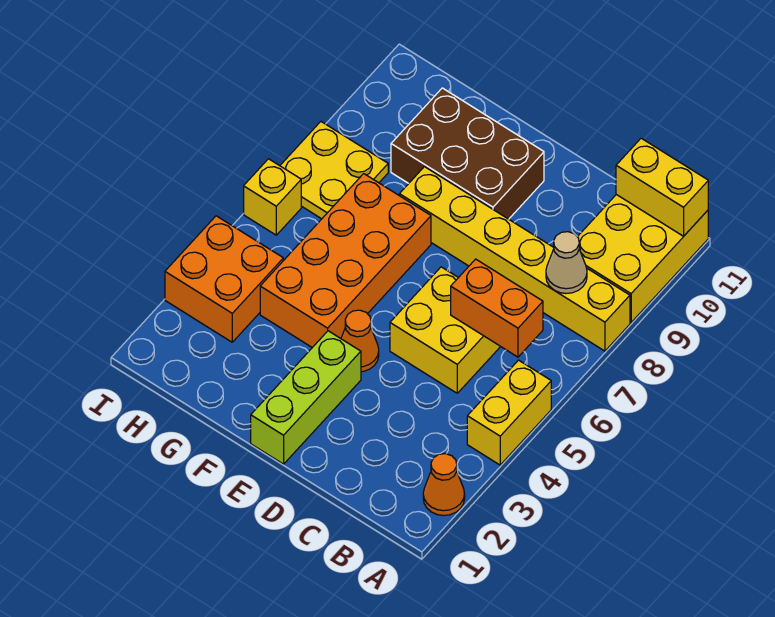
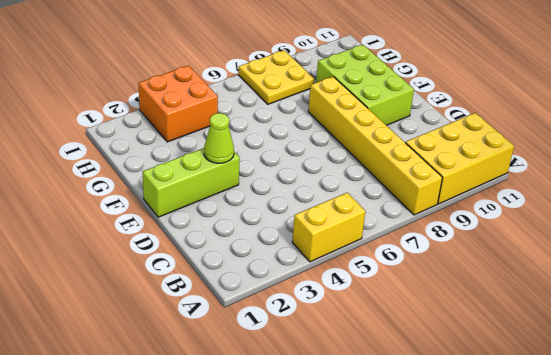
lime 1x1 cone [204,113,234,163] -> none
lime 2x3 brick [316,45,414,125] -> brown 2x3 brick [391,88,544,219]
none -> orange 1x1 cone [423,454,465,515]
none -> yellow 2x2 brick [390,267,500,393]
none -> orange 1x1 cone [341,310,379,372]

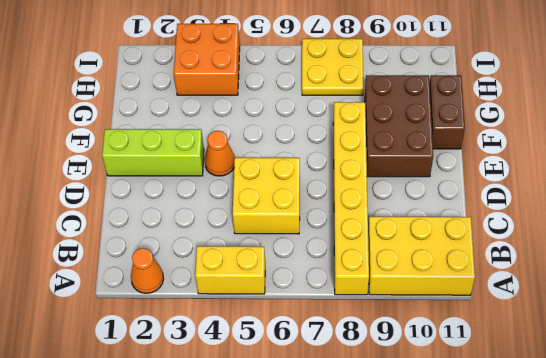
brown 1x2 brick [429,75,465,149] -> none
none -> orange 2x4 brick [260,174,431,348]
none -> yellow 1x1 brick [244,159,301,235]
none -> yellow 1x2 brick [616,138,708,236]

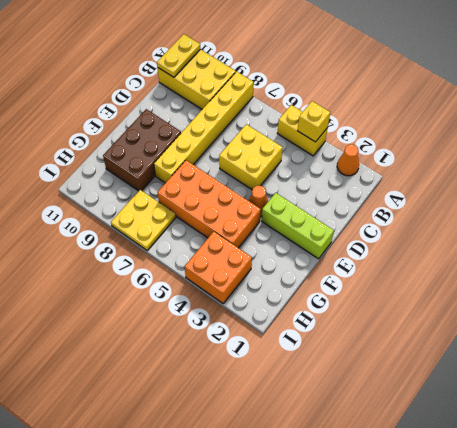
yellow 1x1 brick [298,101,330,142] -> yellow 1x1 brick moved to [244,159,301,235]
yellow 1x2 plate [157,34,200,77] -> yellow 1x2 brick [616,138,708,236]
none -> orange 1x2 brick [451,259,543,357]
none -> tan 1x1 cone [546,232,587,293]

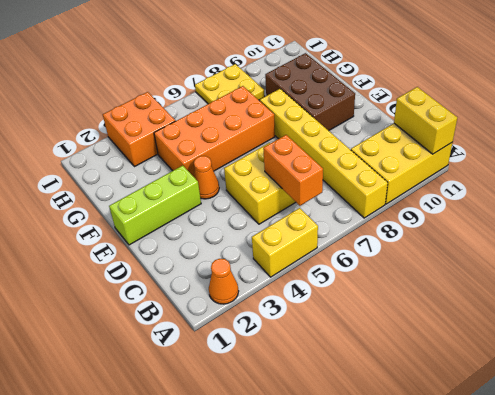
none -> yellow 1x1 brick [244,159,301,235]
none -> tan 1x1 cone [546,232,587,293]

